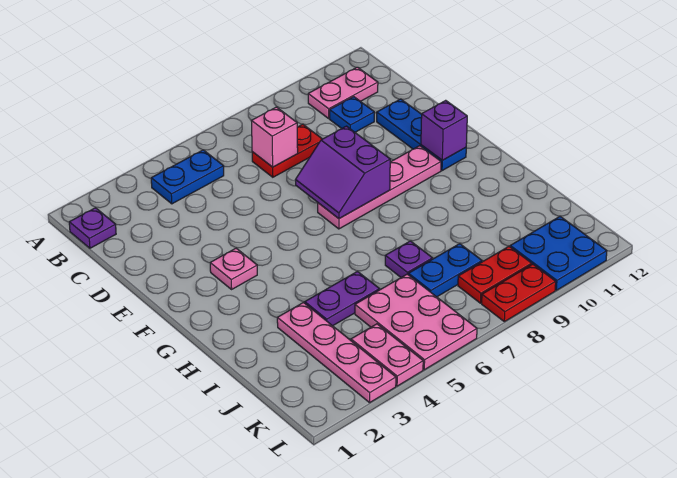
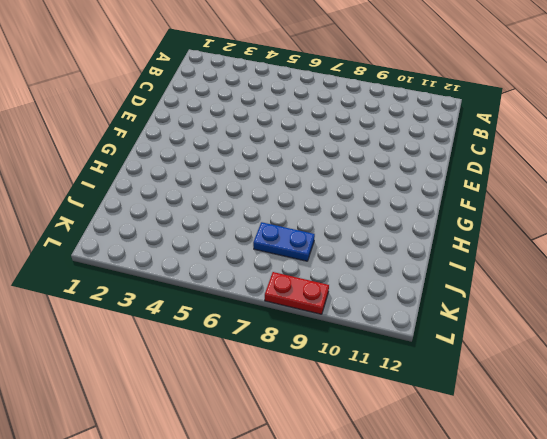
none -> purple 1x1 plate [69,208,116,248]
none -> blue 1x2 plate [151,150,224,204]
none -> pink 1x2 plate [308,67,378,118]

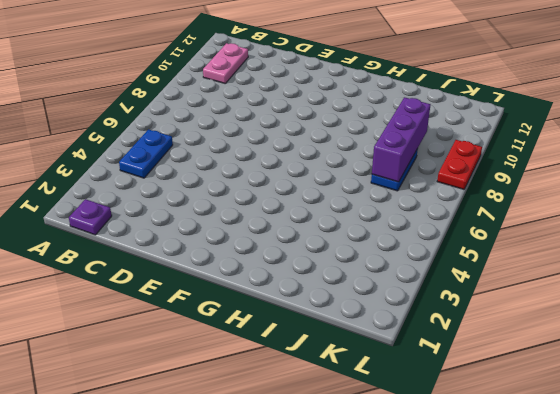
purple 1x3 brick [372,97,430,182] -> none
none -> red 1x2 plate [252,124,322,177]
none -> blue 1x1 plate [330,97,374,132]
none -> blue 1x3 plate [377,99,466,171]

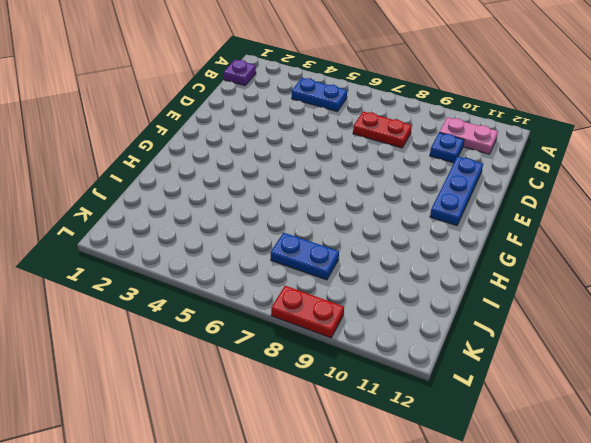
none -> pink 1x1 plate [210,248,257,289]
none -> pink 1x4 plate [318,146,441,229]
none -> pink 1x4 plate [277,303,396,403]

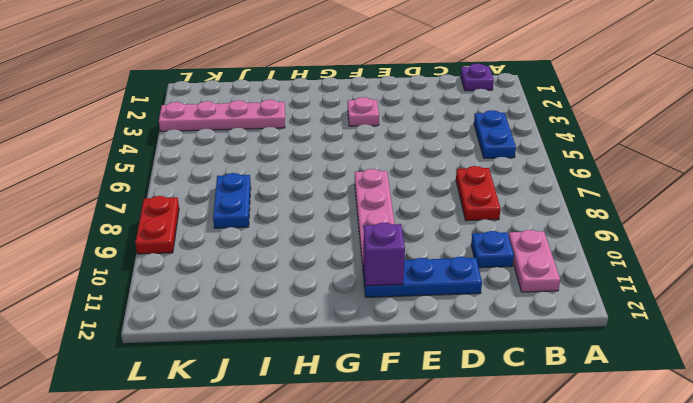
none -> purple 1x2 plate [305,272,379,326]
none -> purple 1x1 plate [385,241,432,277]
none -> pink 2x3 plate [355,274,477,370]

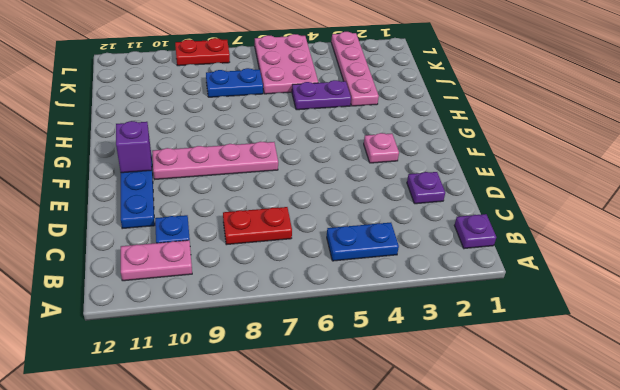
purple 1x1 plate [407,172,445,204] -> purple 1x1 plate moved to [385,241,432,277]
none -> pink 1x2 plate [351,324,423,386]
none -> red 1x2 plate [458,247,532,303]
none -> blue 2x2 plate [510,217,607,290]

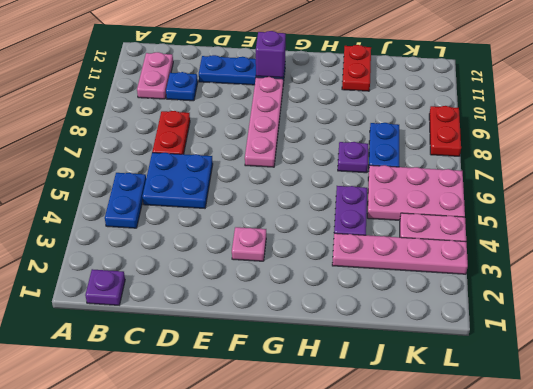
blue 2x2 plate [142,152,213,208] -> blue 2x2 plate moved to [510,217,607,290]
red 1x2 plate [342,45,371,91] -> red 1x2 plate moved to [458,247,532,303]
none -> pink 1x1 brick [251,107,298,167]
none -> purple 2x2 slope [296,126,390,219]

